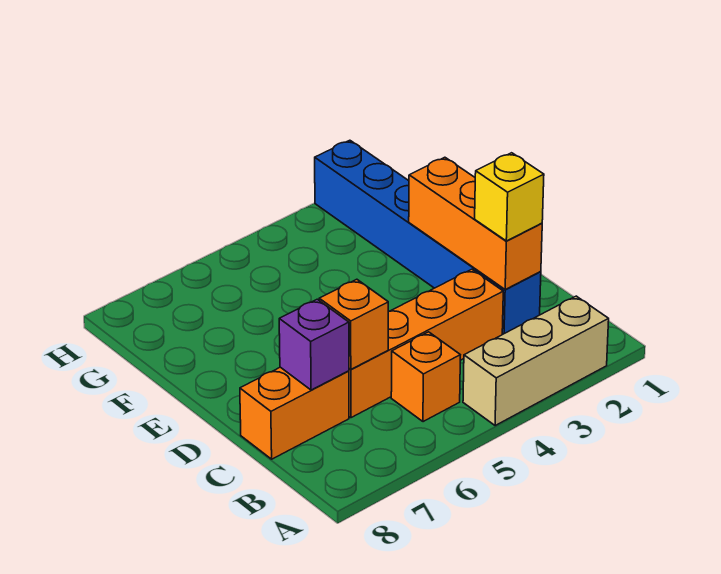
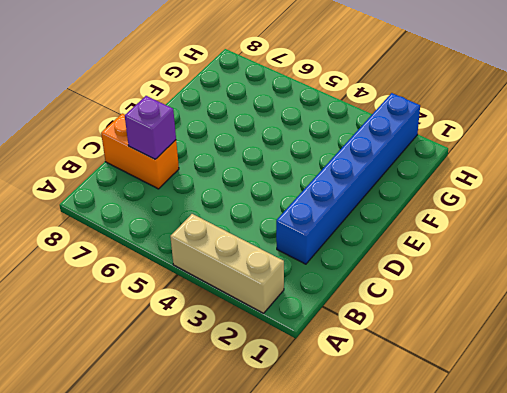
none -> orange 1x1 brick [391,332,460,422]
none -> orange 1x4 brick [349,269,503,418]

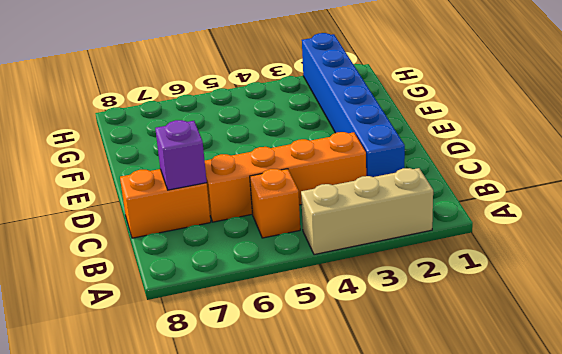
none -> orange 1x3 brick [409,157,542,289]
none -> orange 1x1 brick [319,279,388,369]

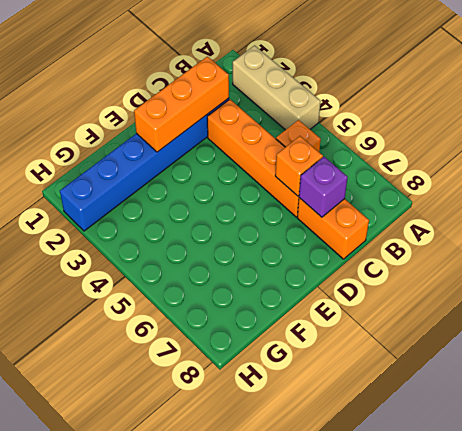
none -> yellow 1x1 brick [475,153,544,241]

